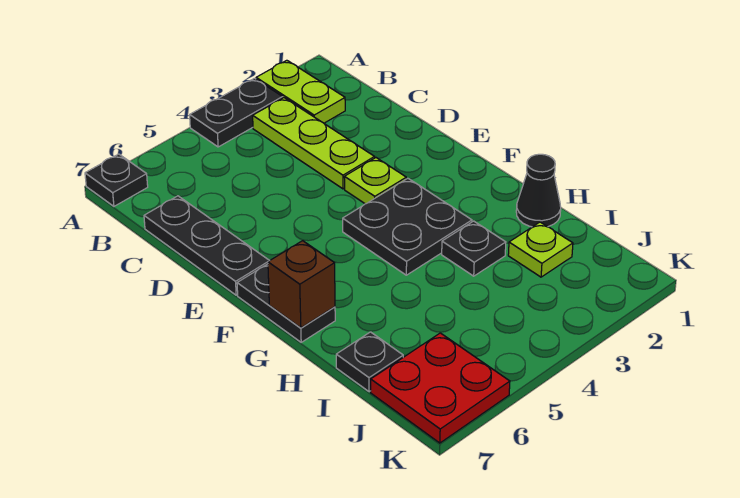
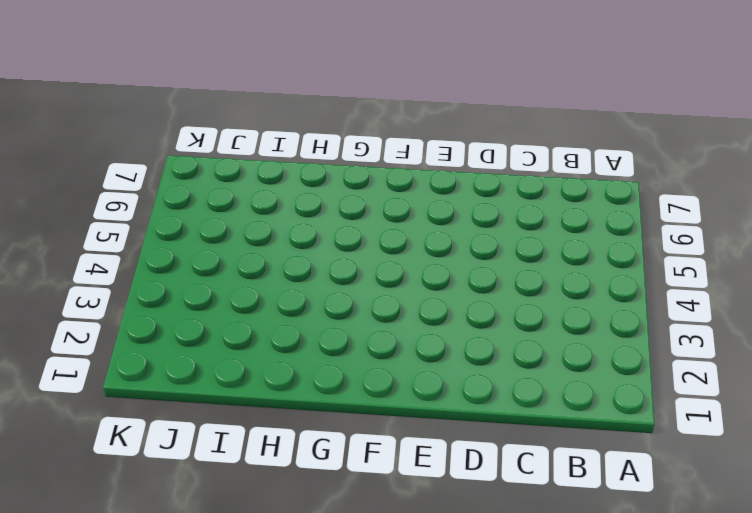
none -> lime 1x2 plate [256,60,345,123]
none -> black 1x2 plate [190,78,283,147]
none -> black 1x1 plate [85,154,148,206]

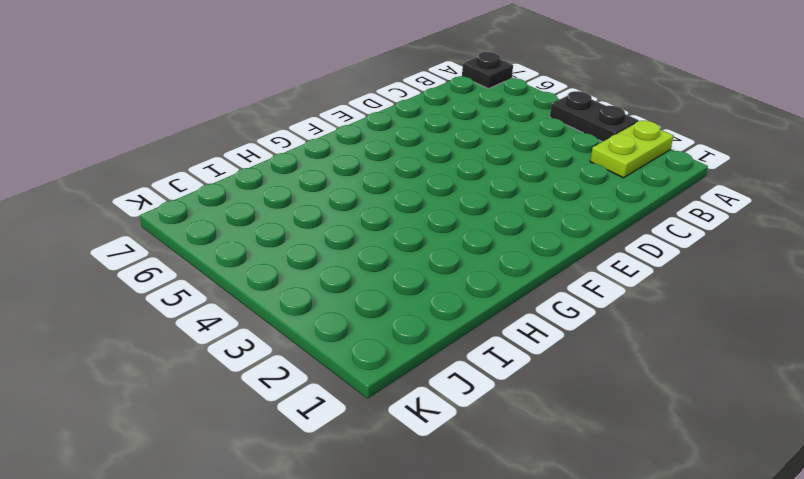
none -> lime 1x3 plate [253,98,375,189]
none -> black 1x3 plate [144,196,269,295]
none -> lime 1x1 plate [344,158,406,204]

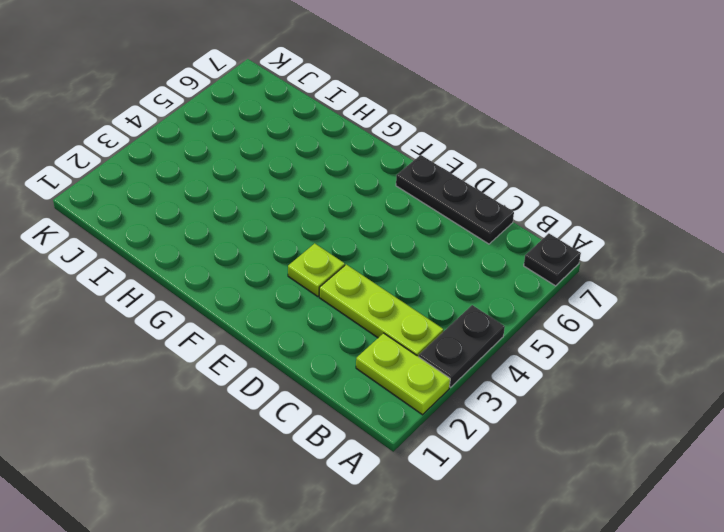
none -> black 2x2 plate [343,178,472,275]
none -> black 1x2 plate [237,264,335,342]
none -> black 1x1 cone [516,154,561,227]

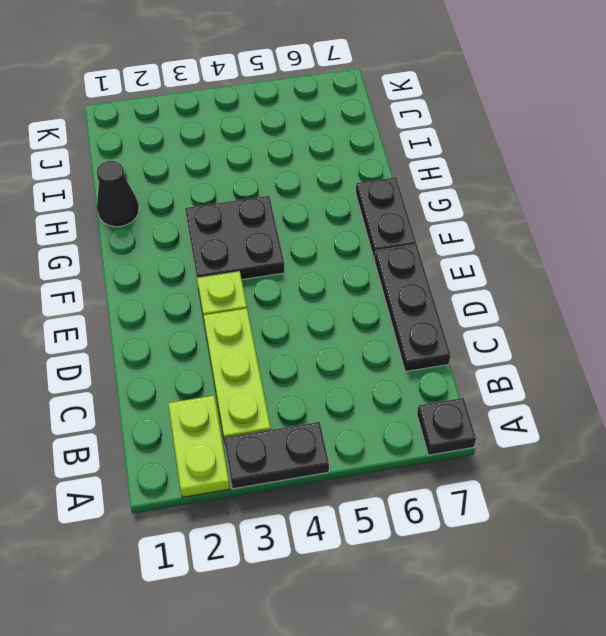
none -> black 1x1 plate [442,221,506,276]
none -> lime 1x1 plate [508,222,573,277]
none -> black 1x1 plate [336,332,403,392]

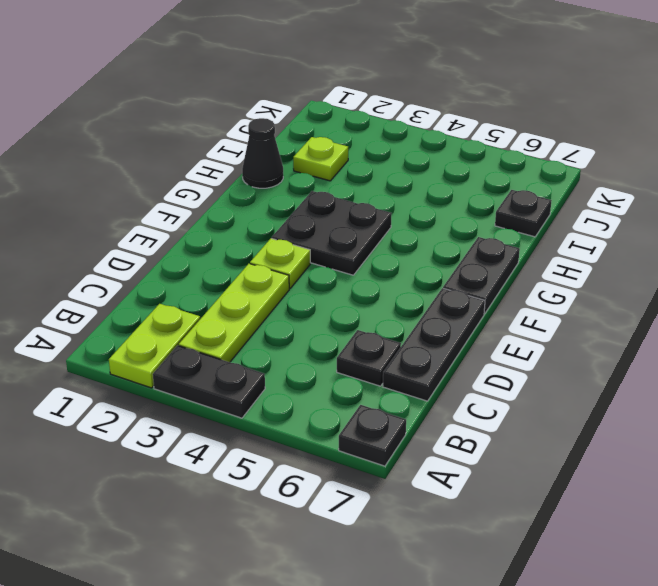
black 1x1 plate [337,330,401,386] -> black 1x1 plate moved to [442,221,506,276]
none -> red 2x2 plate [371,333,510,443]
none -> brown 1x1 brick [268,241,335,328]

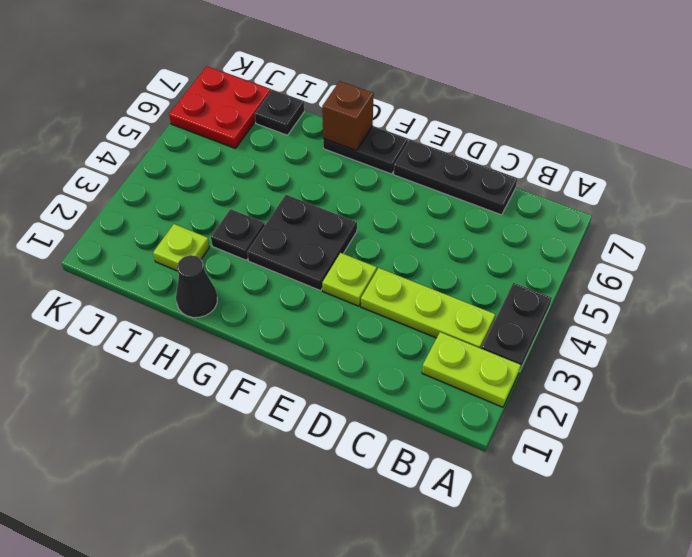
none -> black 1x1 plate [85,154,148,206]

